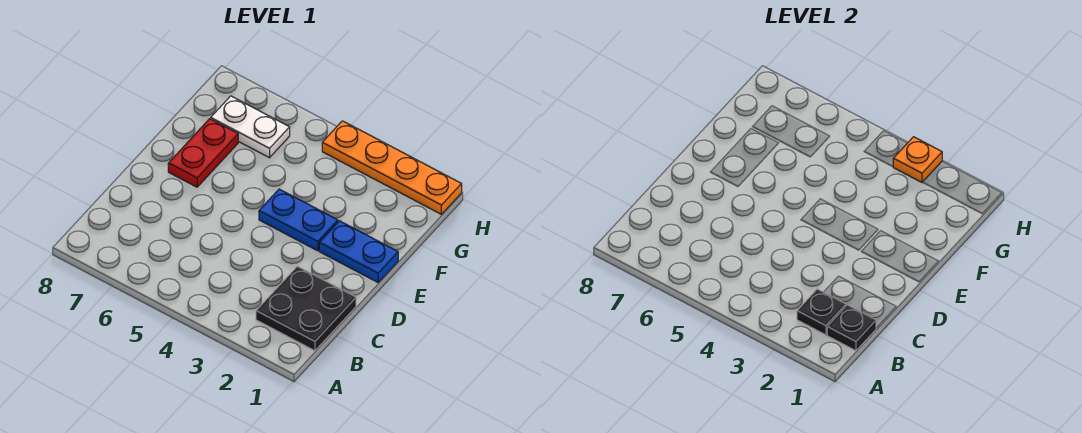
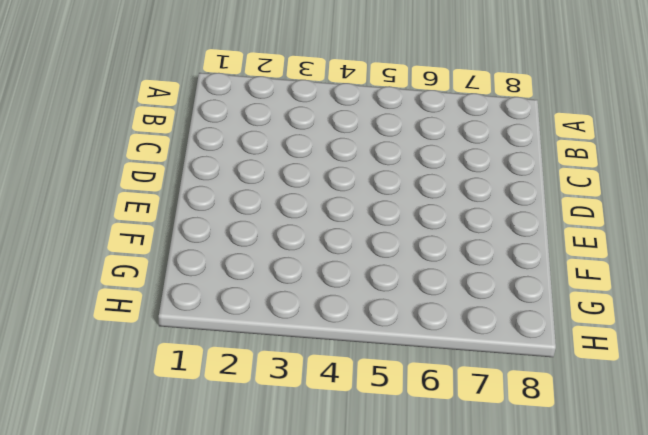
none -> black 2x2 plate [256,266,356,351]
none -> blue 1x2 plate [319,221,398,282]

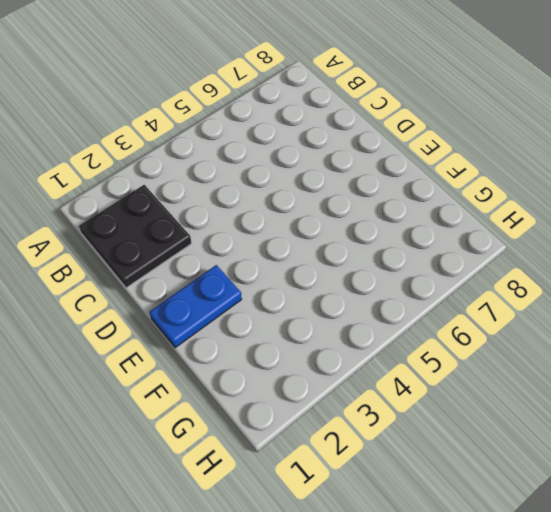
none -> blue 1x2 plate [259,189,338,251]
none -> red 1x2 plate [168,119,238,187]

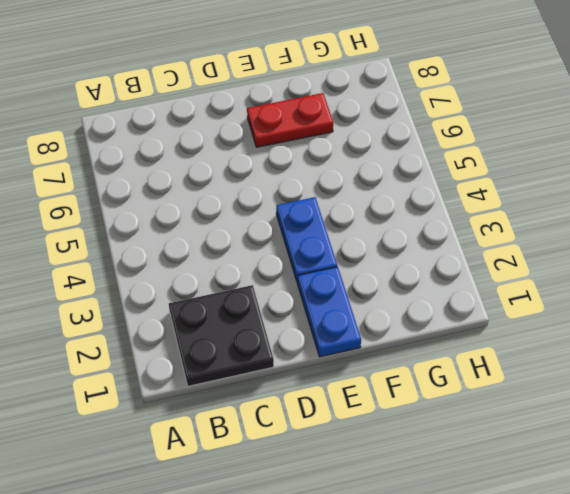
none -> white 1x2 plate [211,96,290,158]
none -> orange 1x4 plate [322,121,462,214]

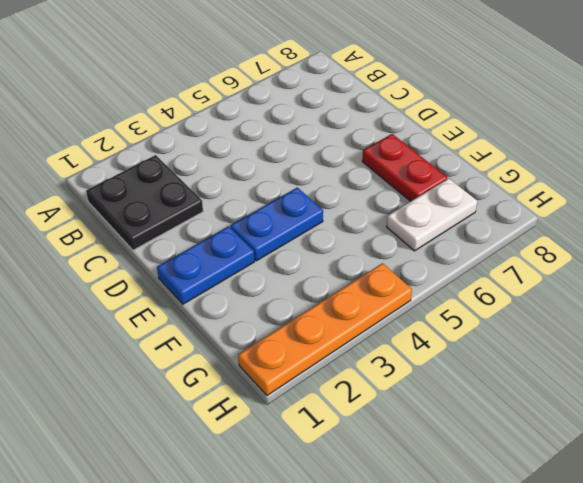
none -> black 1x1 plate [827,305,876,351]
none -> black 1x1 plate [797,289,846,335]

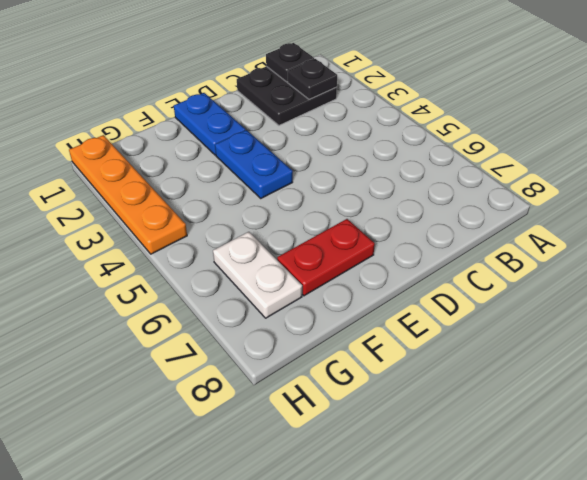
none -> orange 1x1 plate [893,137,942,182]

